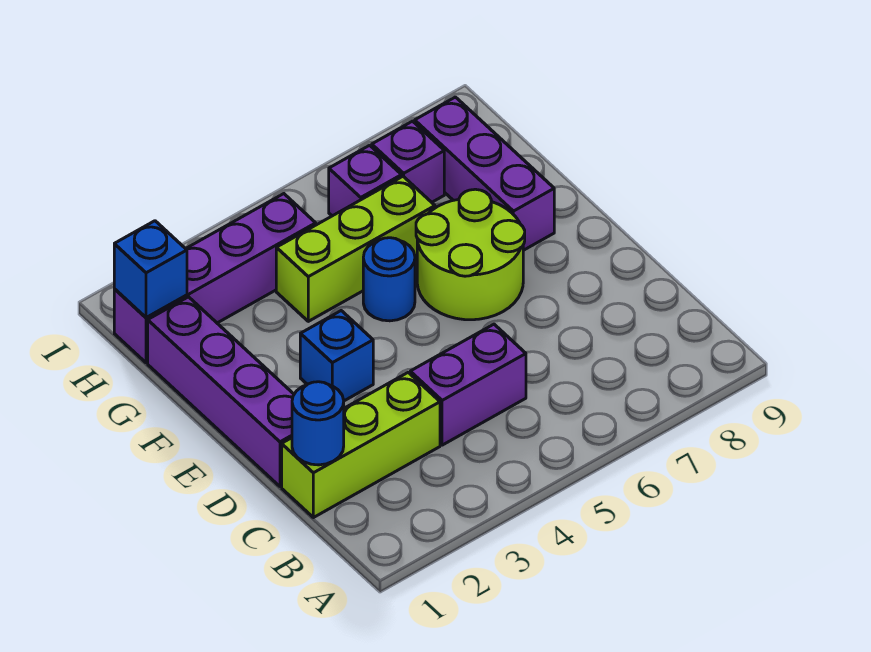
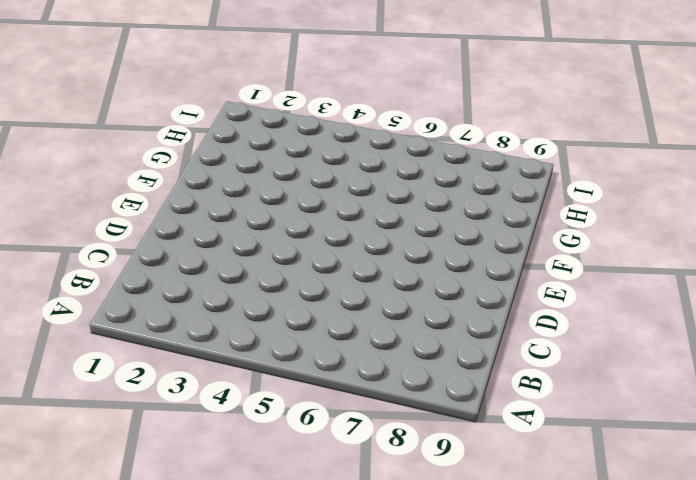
none -> lime 1x3 brick [282,373,440,518]
none -> purple 1x2 brick [410,324,526,445]
none -> purple 1x4 brick [148,297,294,486]

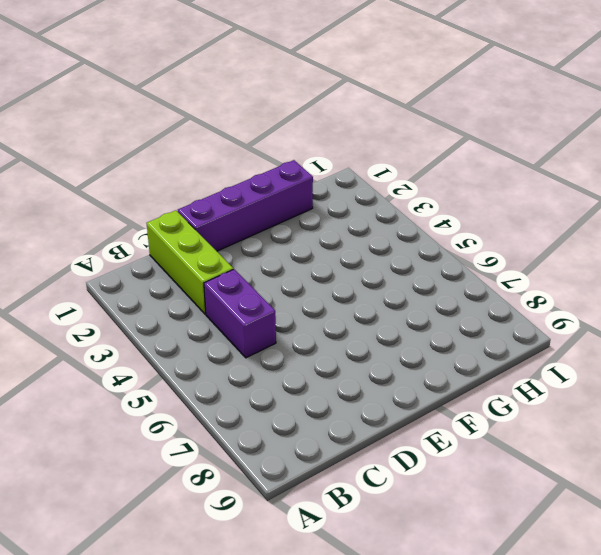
none -> blue 1x1 brick [300,311,373,401]
none -> lime 2x2 round brick [416,189,525,320]
none -> blue 1x1 round brick [363,238,415,321]

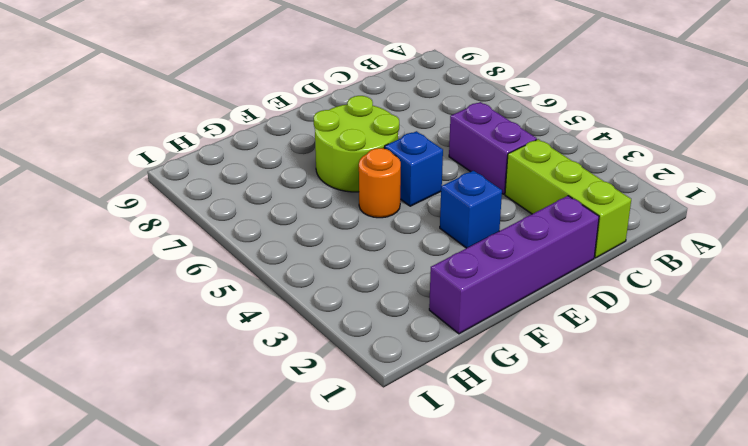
blue 1x1 brick [385,131,443,206] -> blue 1x1 brick moved to [114,221,187,318]
orange 1x1 round brick [359,148,401,218] -> blue 1x1 round brick [363,238,415,321]
none -> purple 1x3 brick [415,97,554,250]
none -> lime 1x3 brick [276,176,435,321]
none -> purple 1x4 brick [114,194,316,363]

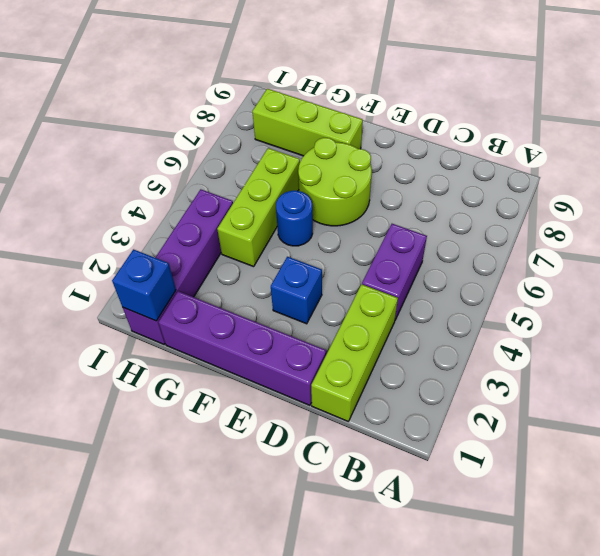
lime 1x3 brick [252,89,363,156] -> purple 1x3 brick [415,97,554,250]
none -> purple 1x1 brick [329,145,402,216]
none -> purple 1x1 brick [372,121,444,202]
none -> blue 1x1 round brick [292,382,344,465]

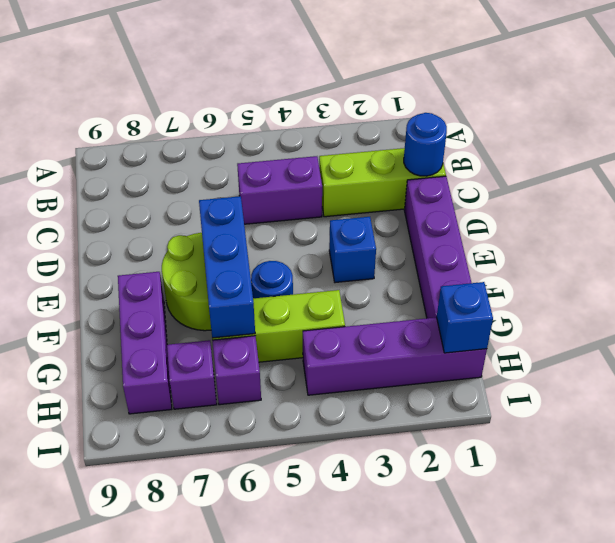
blue 1x3 brick [199,196,255,338] -> none

